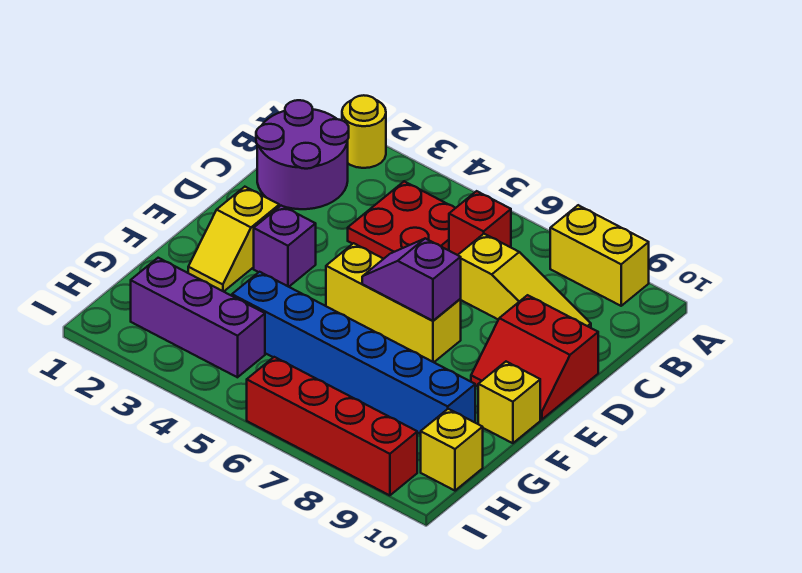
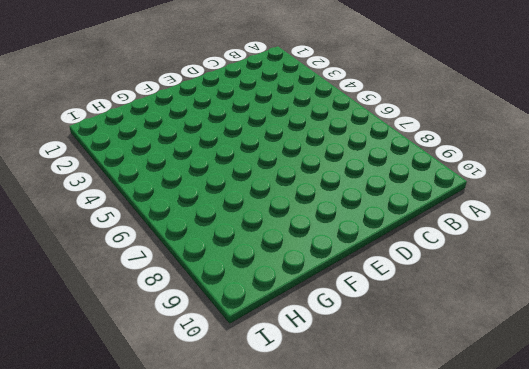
none -> yellow 1x1 round brick [342,95,386,168]
none -> yellow 1x2 brick [550,205,649,306]
none -> purple 2x2 round brick [256,100,349,209]

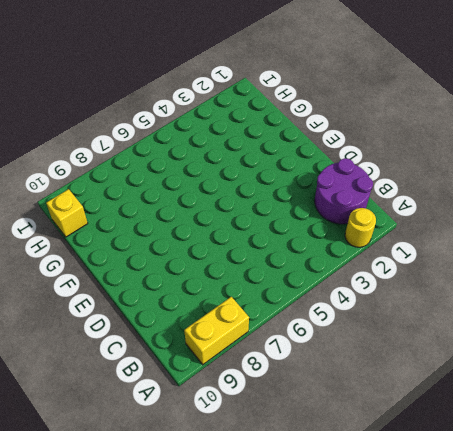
none -> red 2x2 plate [348,181,455,259]
none -> red 1x1 brick [449,191,511,255]
none -> yellow 1x3 slope [458,234,591,328]

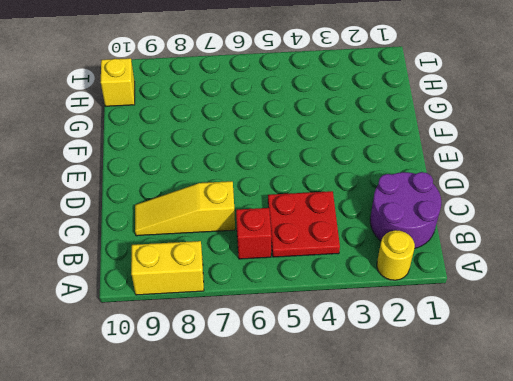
none -> red 2x2 slope [471,295,598,420]
none -> yellow 1x2 slope [188,187,279,292]
none -> purple 1x1 brick [254,206,316,287]

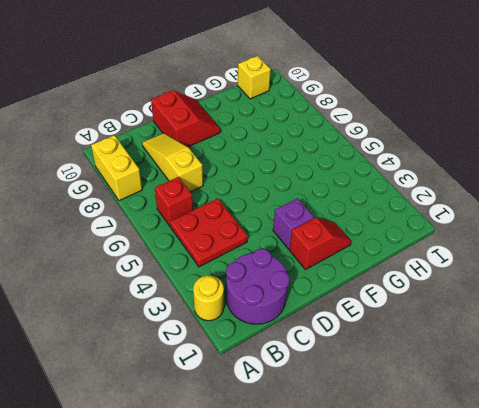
red 1x2 slope [289,218,352,270] -> yellow 1x2 slope [188,187,279,292]
none -> yellow 1x3 brick [326,243,461,362]
none -> yellow 1x1 brick [478,362,540,443]
none -> blue 1x6 brick [232,272,475,434]

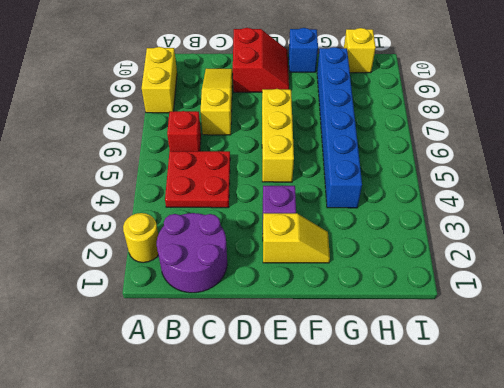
blue 1x1 brick [289,28,318,72] -> yellow 1x1 brick [478,362,540,443]
none -> purple 1x3 brick [131,258,265,377]
none -> red 1x4 brick [247,357,417,495]
none -> purple 1x2 slope [362,238,461,321]

